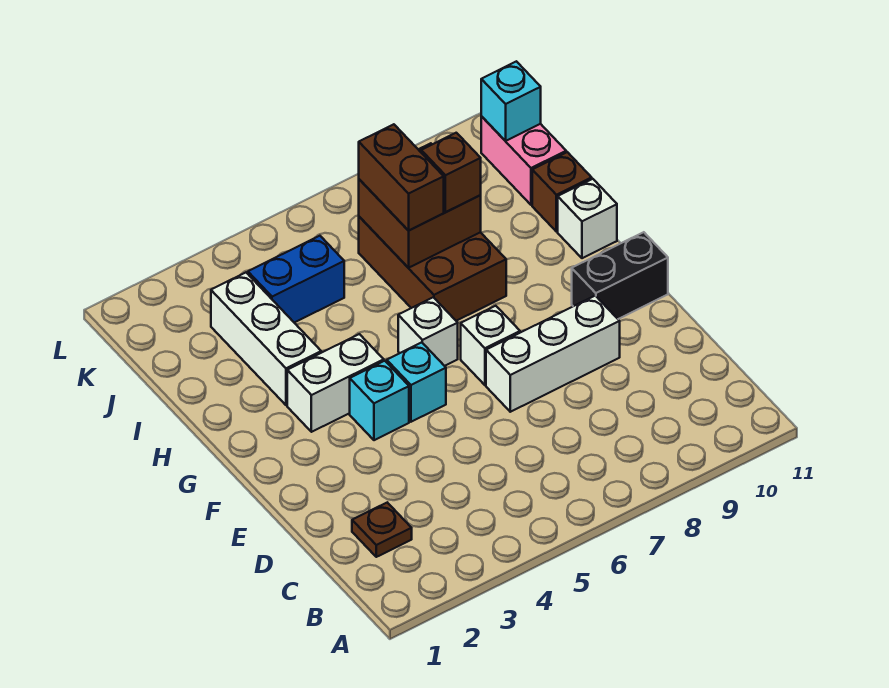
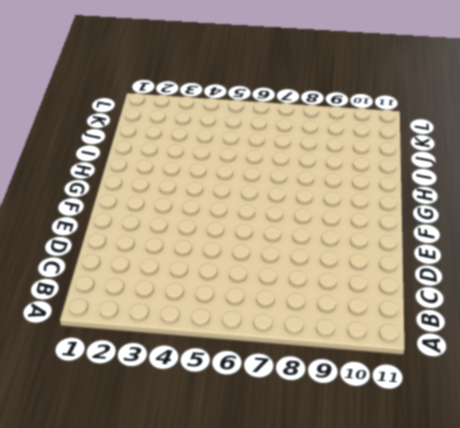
none -> brown 1x1 plate [352,503,412,557]
none -> white 1x3 brick [486,296,620,412]
none -> cyan 1x1 brick [350,361,409,440]

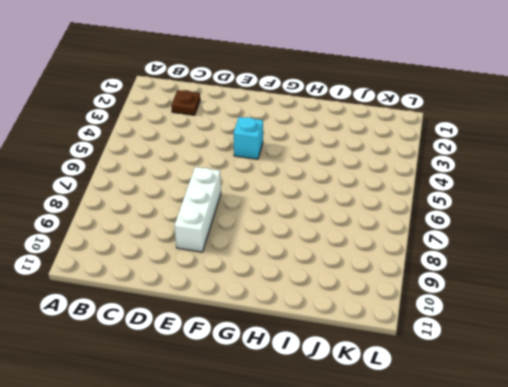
none -> cyan 1x1 brick [387,342,446,422]
none -> white 1x1 brick [461,306,520,385]
none -> black 1x2 brick [572,232,668,319]

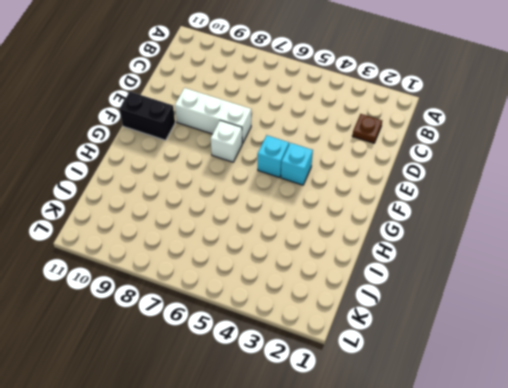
none -> white 1x2 brick [287,334,384,432]
none -> white 1x1 brick [398,297,458,366]
none -> white 1x3 brick [211,273,321,405]

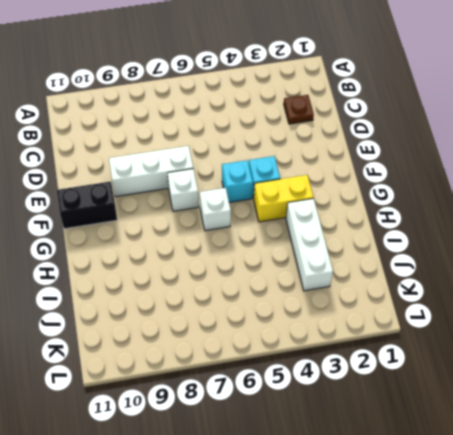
yellow 1x2 brick [253,175,313,222] -> white 1x2 brick [287,334,384,432]
none -> brown 2x3 brick [359,217,506,321]
none -> white 1x1 brick [558,179,617,258]
none -> brown 1x1 brick [532,152,592,232]

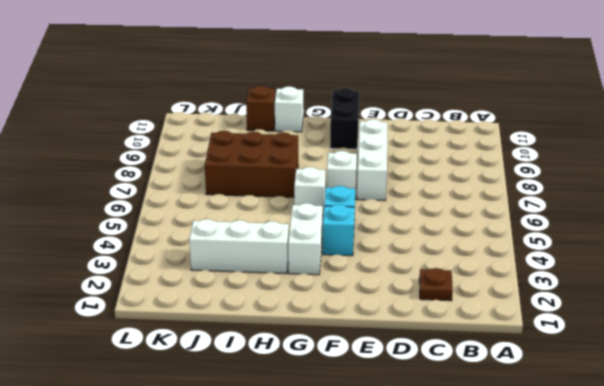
none -> blue 1x2 brick [248,236,344,323]
none -> pink 1x2 brick [481,116,566,205]
none -> brown 2x2 brick [359,143,481,268]

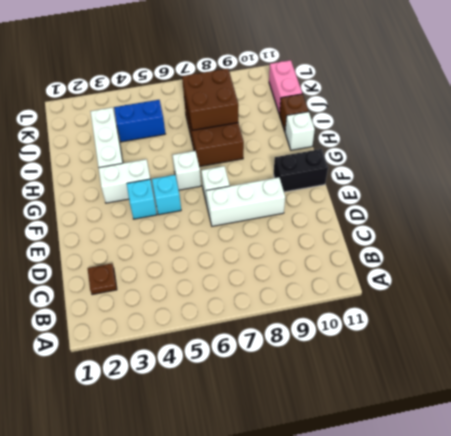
none -> cyan 1x1 brick [481,61,541,141]
none -> brown 1x2 brick [359,124,444,231]
none -> brown 1x1 brick [421,133,481,212]

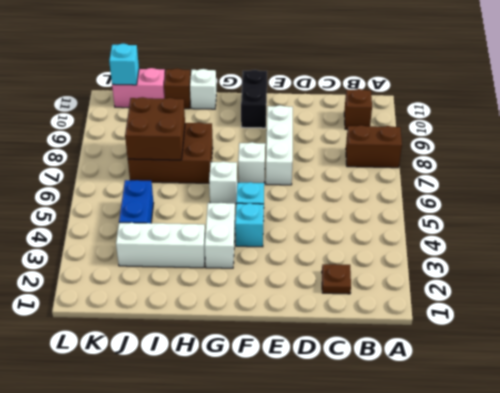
brown 1x2 brick [346,125,402,168] -> brown 1x2 brick moved to [359,124,444,231]
brown 1x1 brick [344,89,372,129] -> brown 1x1 brick moved to [421,133,481,212]

